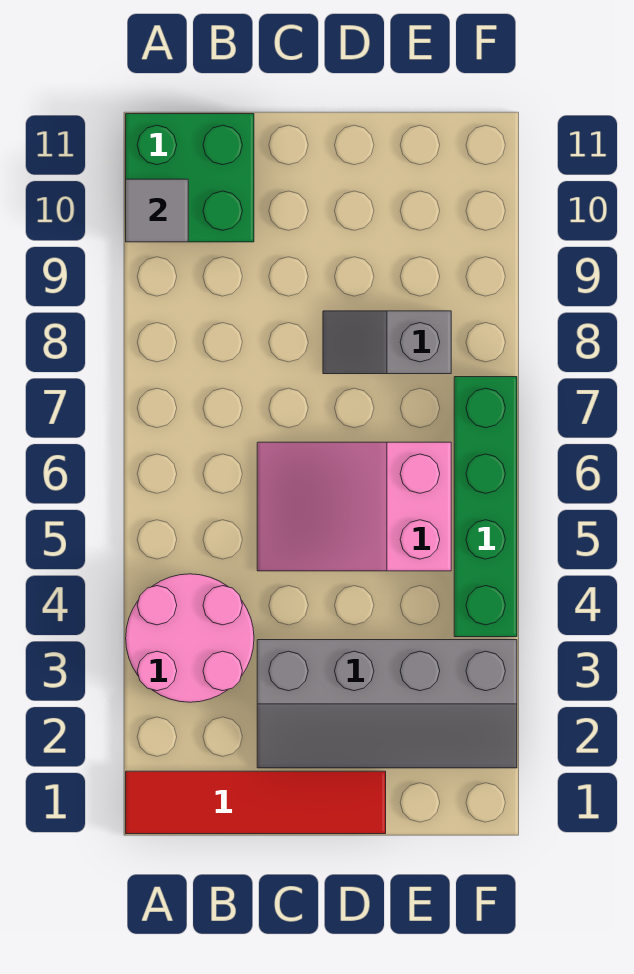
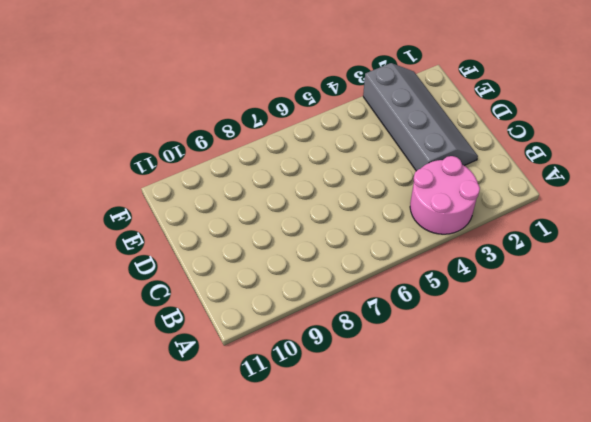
none -> red 1x4 tile [126,771,386,834]
none -> green 2x2 brick [126,114,254,242]

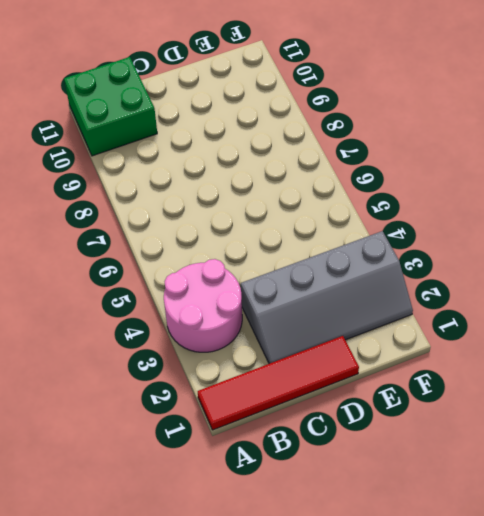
none -> pink 2x3 slope [257,442,451,571]
none -> grey 1x2 slope [323,311,451,374]

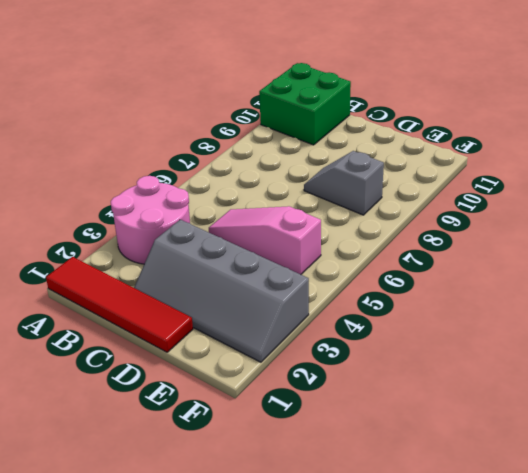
pink 1x3 slope [209,206,321,274] -> pink 2x3 slope [257,442,451,571]
none -> green 1x4 brick [454,377,517,637]
none -> grey 1x1 tile [126,179,188,242]

